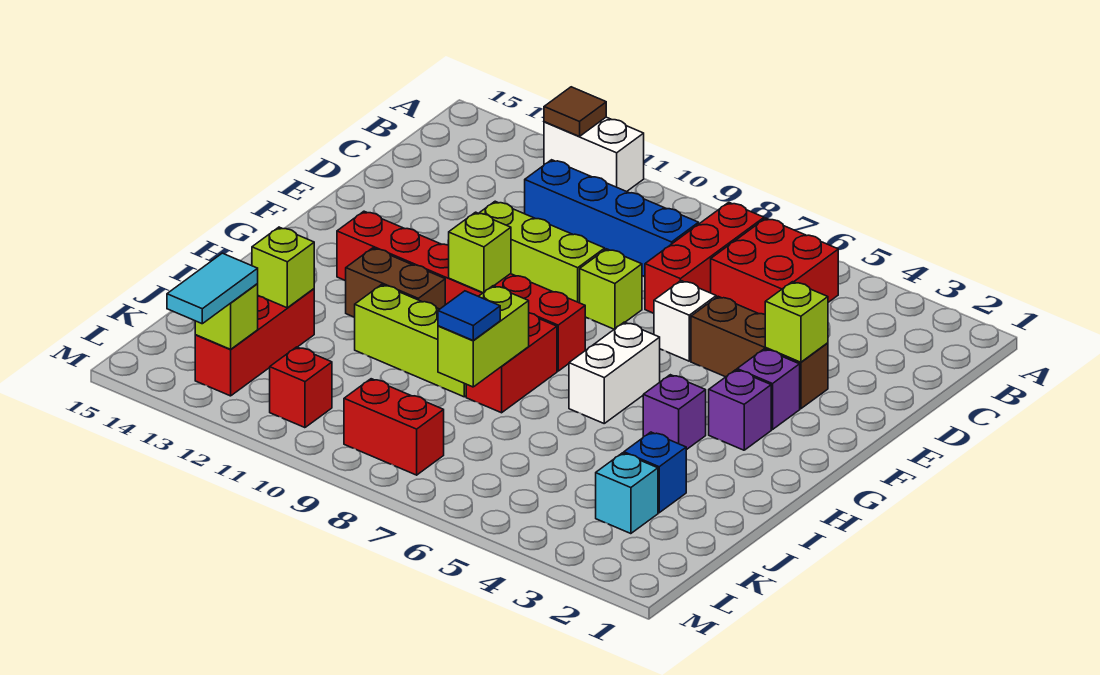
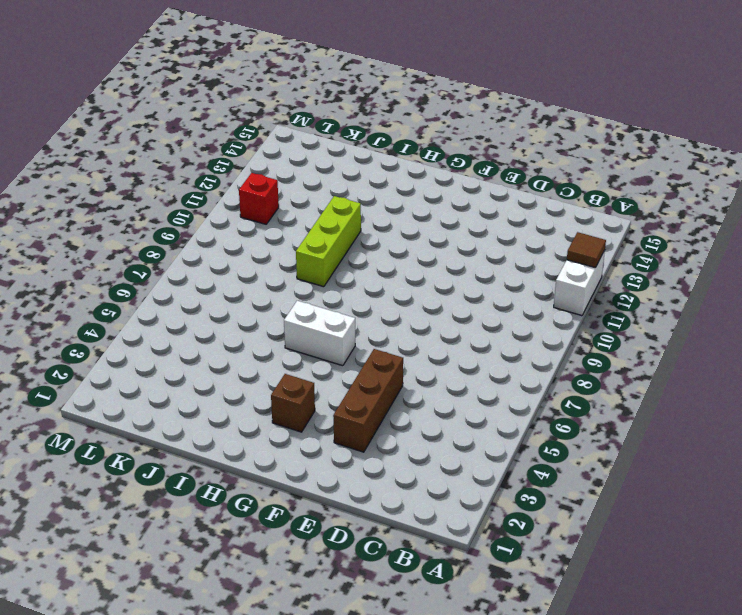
brown 1x1 brick [271,374,315,432] -> purple 1x1 brick [709,370,771,450]
none -> red 2x2 brick [711,218,838,314]
none -> red 1x3 brick [645,202,764,313]
none -> blue 1x4 brick [525,160,699,277]

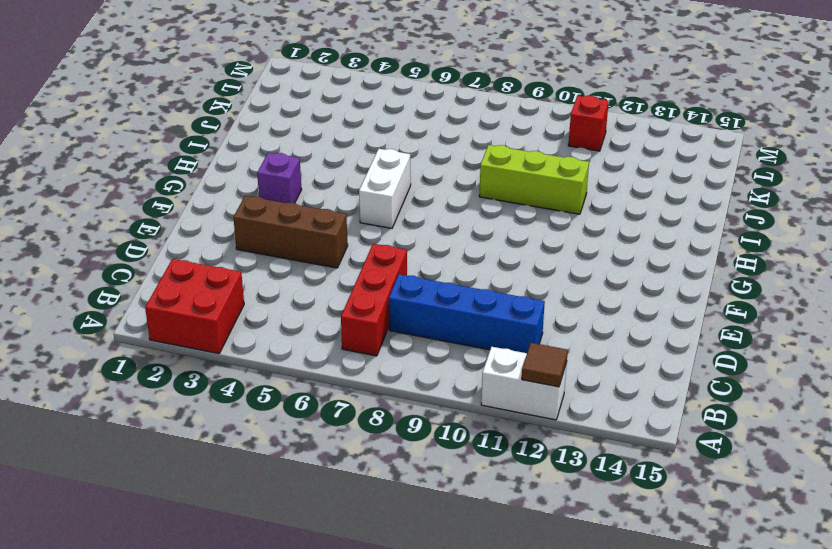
red 2x2 brick [145,259,244,353] -> red 2x2 brick moved to [711,218,838,314]
none -> white 1x1 brick [654,281,716,361]
none -> lime 1x1 brick [580,249,642,329]
none -> lime 1x3 brick [479,201,605,303]

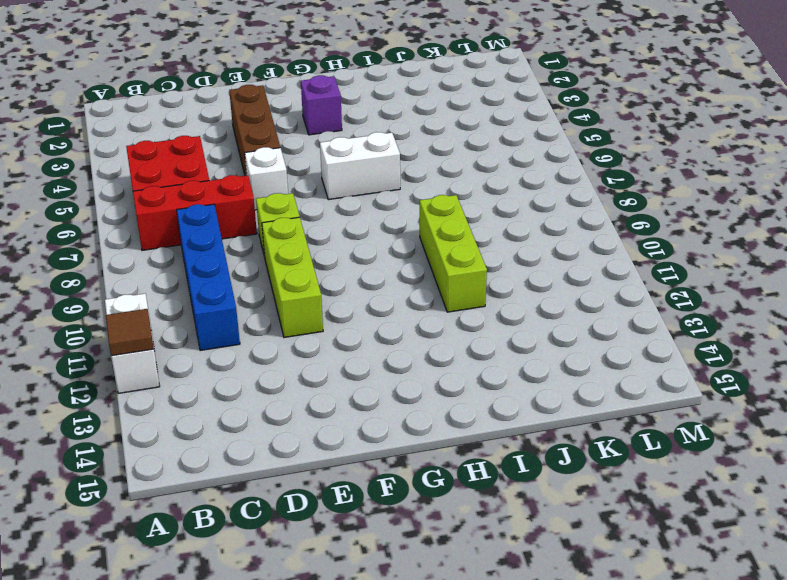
none -> purple 1x1 brick [737,349,800,430]
none -> red 1x6 brick [337,211,585,371]
none -> purple 1x1 brick [643,375,706,450]

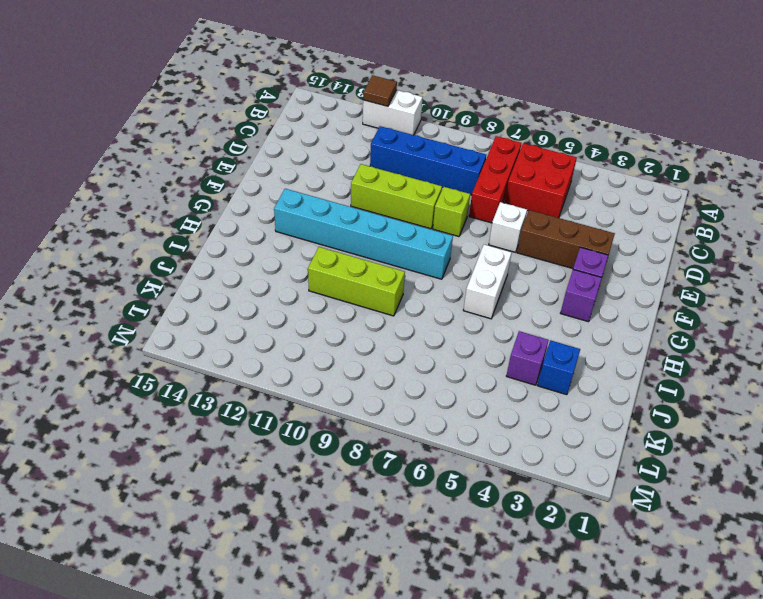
cyan 1x6 brick [274,189,453,279] -> red 1x6 brick [337,211,585,371]
purple 1x1 brick [506,331,549,385] -> purple 1x1 brick moved to [643,375,706,450]
none -> red 1x2 brick [466,313,557,413]
none -> brown 1x2 brick [346,248,445,317]
none -> red 1x3 brick [195,289,314,396]

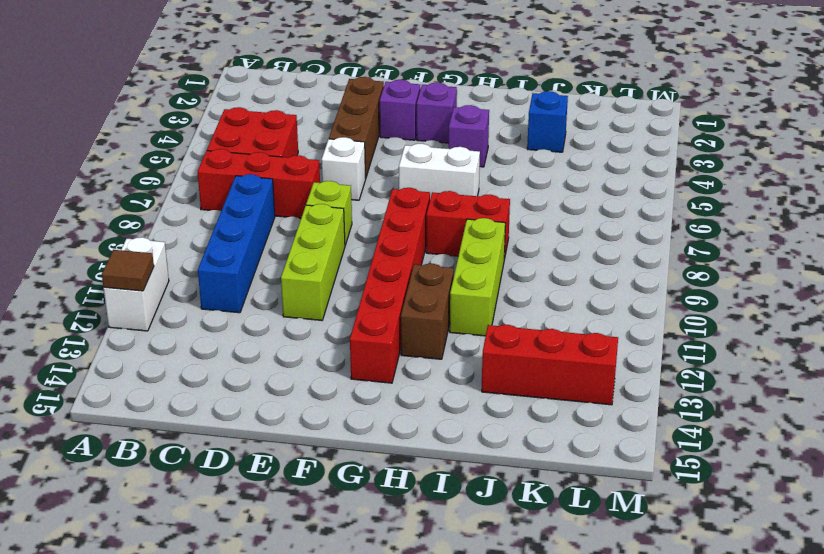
none -> cyan 1x1 brick [596,453,658,534]
none -> red 1x2 brick [344,379,444,475]
none -> red 1x1 brick [270,347,332,428]

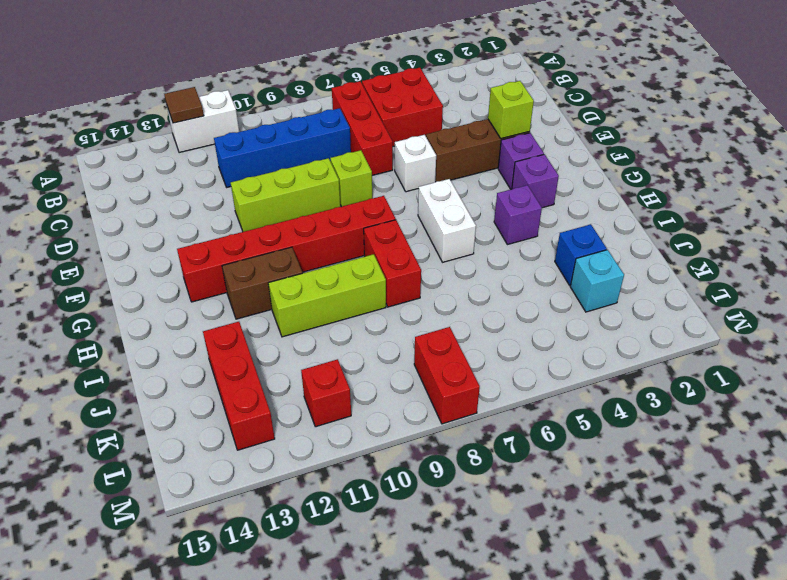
red 1x2 brick [414,327,480,424] -> red 1x2 brick turned to [344,379,444,475]
none -> lime 1x1 brick [449,212,511,293]
none -> lime 1x2 brick [438,286,529,387]
none -> lime 1x1 brick [252,227,314,308]

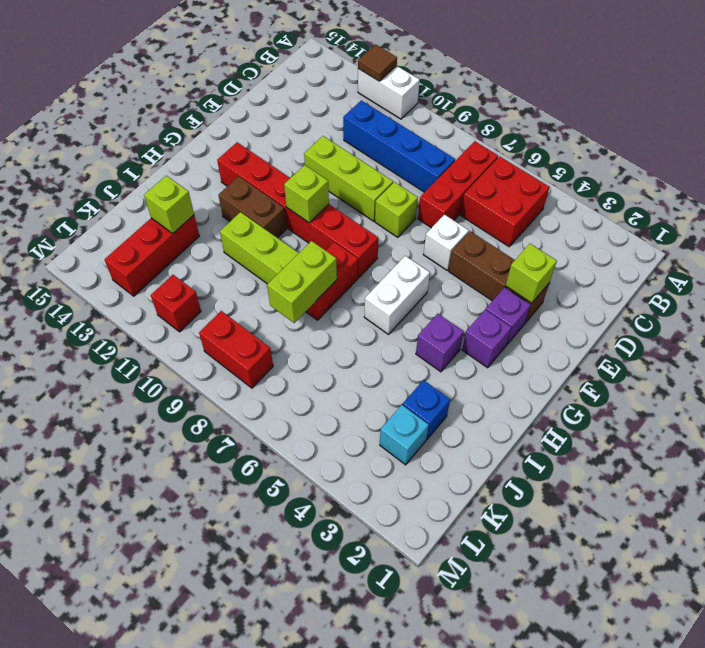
none -> lime 1x1 brick [195,284,258,349]
none -> blue 1x1 tile [438,291,500,341]
none -> cyan 1x2 tile [167,253,258,324]

